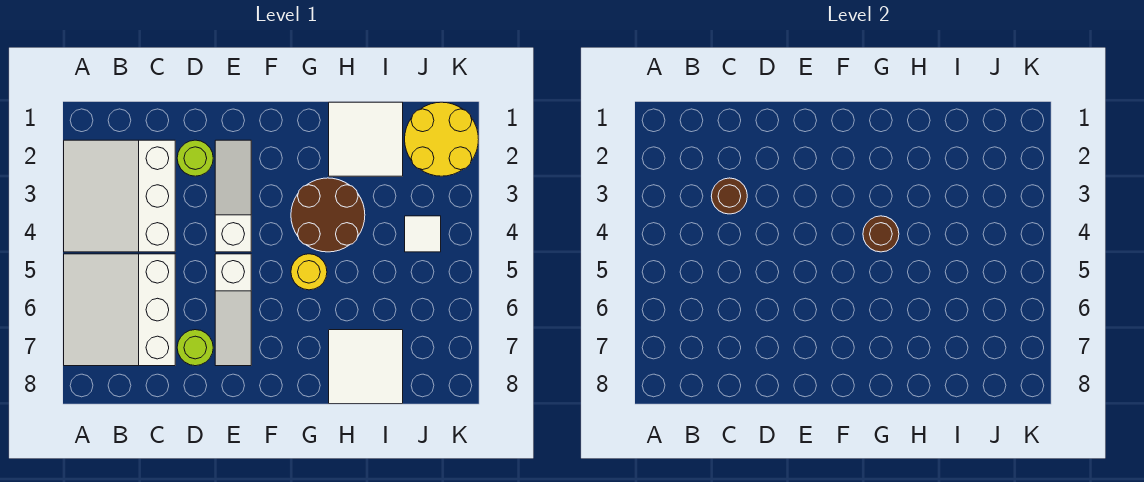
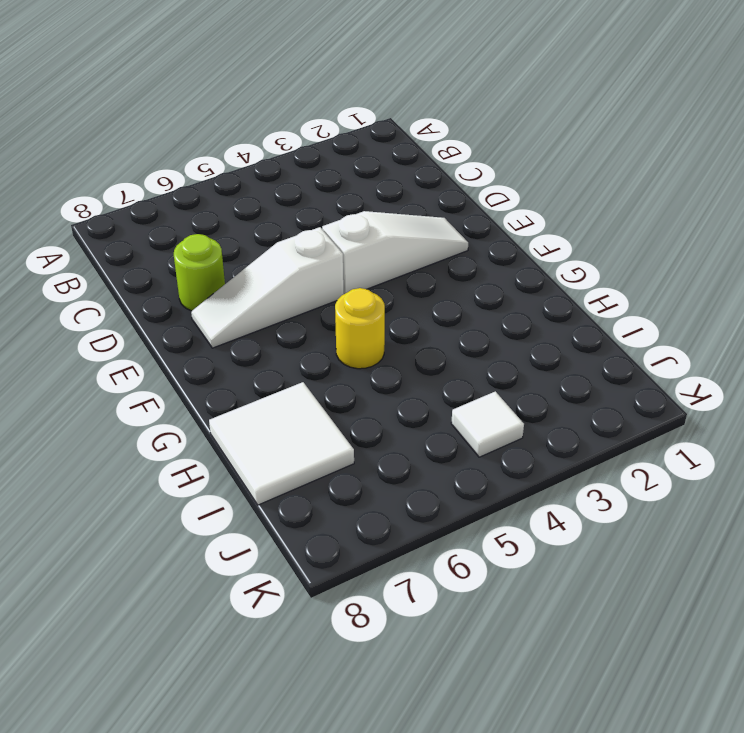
none -> white 3x3 slope [64,140,175,252]
none -> white 3x3 slope [64,254,175,366]
none -> lime 1x1 round brick [177,140,213,176]

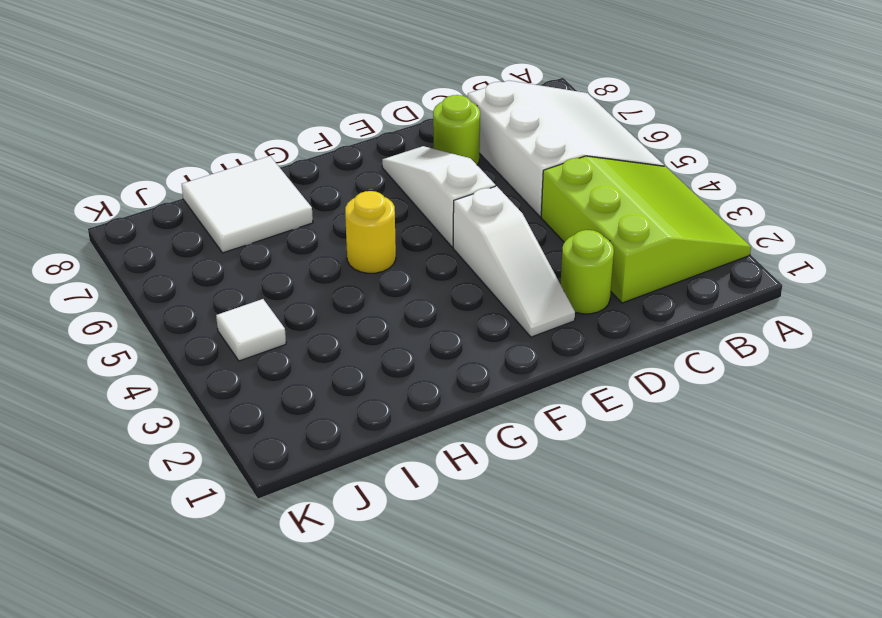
lime 3x3 slope [541,156,751,303] -> white 3x3 slope [64,140,175,252]
none -> brown 2x2 round brick [291,178,365,252]
none -> white 2x2 tile [329,102,403,176]
none -> yellow 2x2 round brick [405,102,479,176]

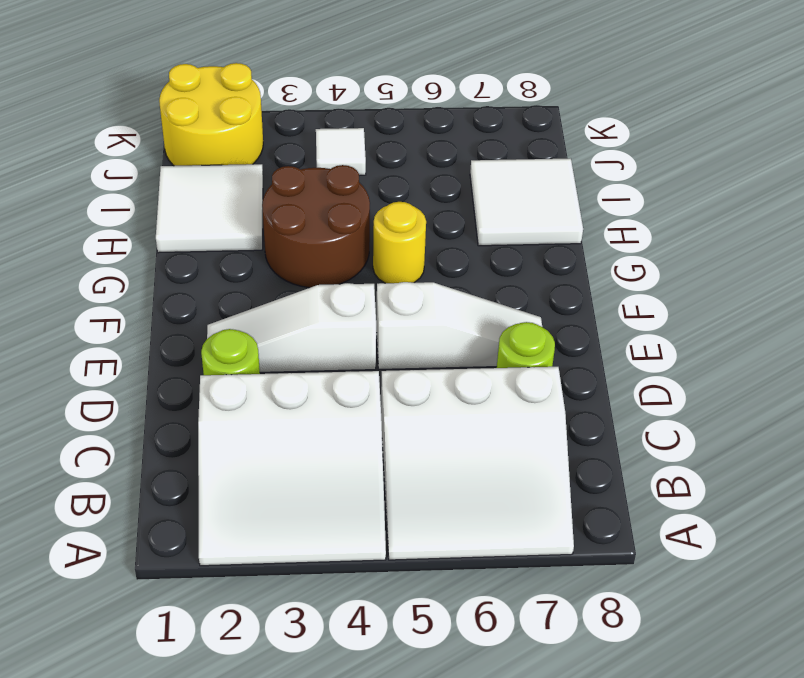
none -> brown 1x1 round brick [711,178,747,214]
none -> brown 1x1 round brick [863,216,899,252]

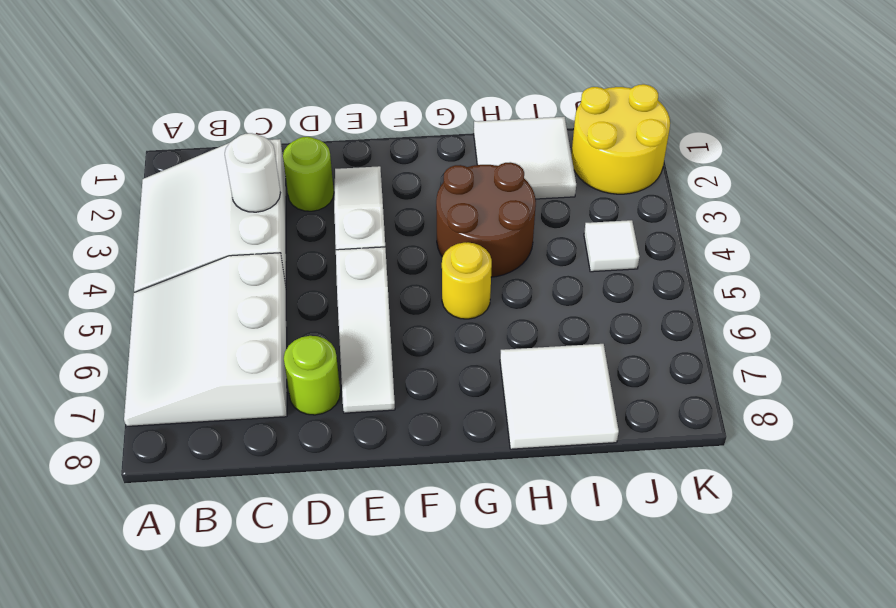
white 1x1 round brick [225,133,281,212] -> brown 1x1 round brick [711,178,747,214]
none -> brown 1x1 round brick [863,216,899,252]

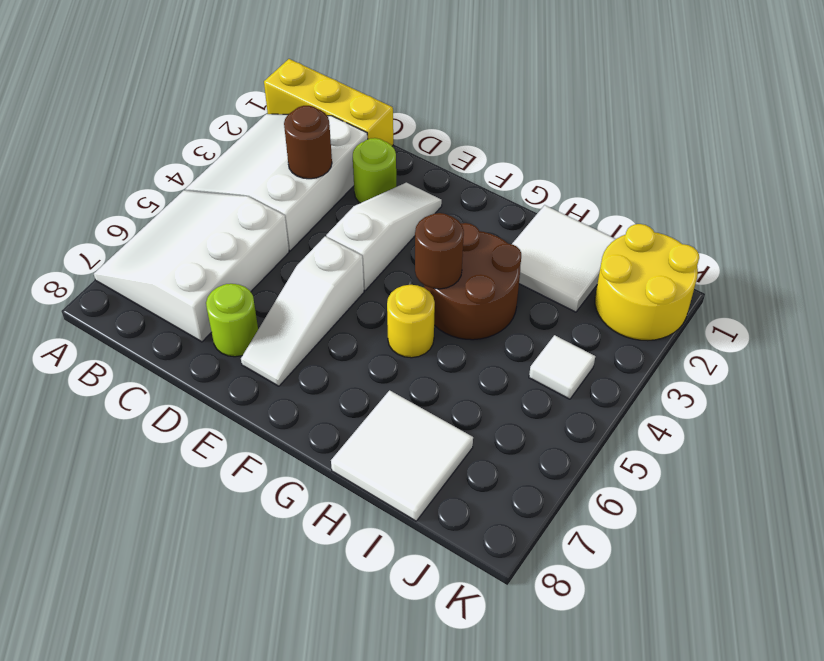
yellow 1x3 brick [264,59,393,146] -> none

